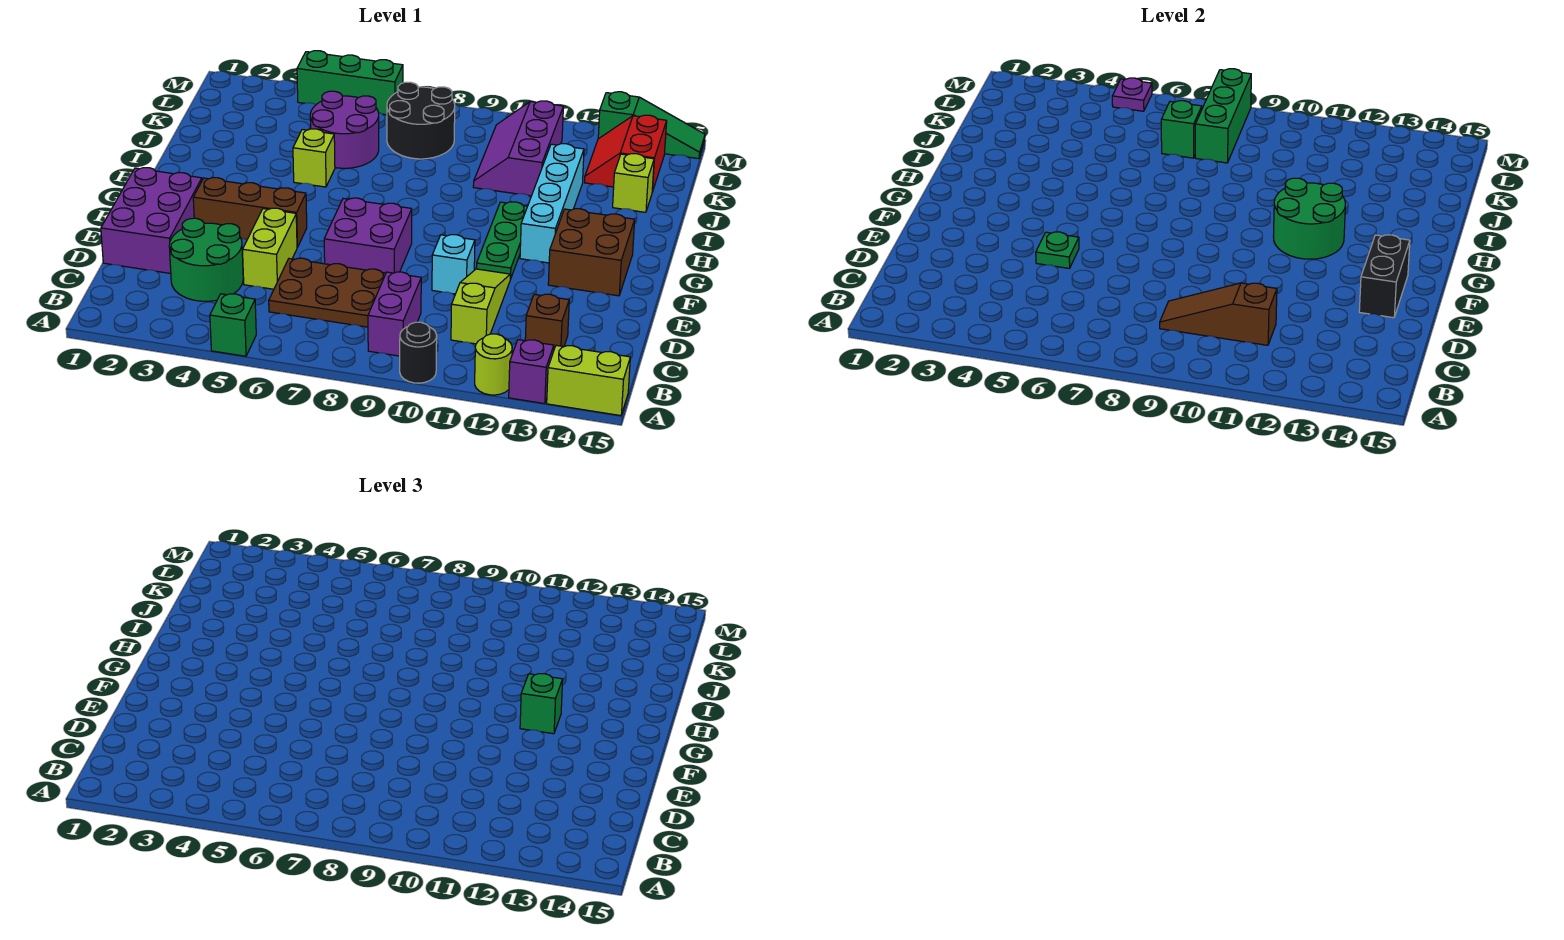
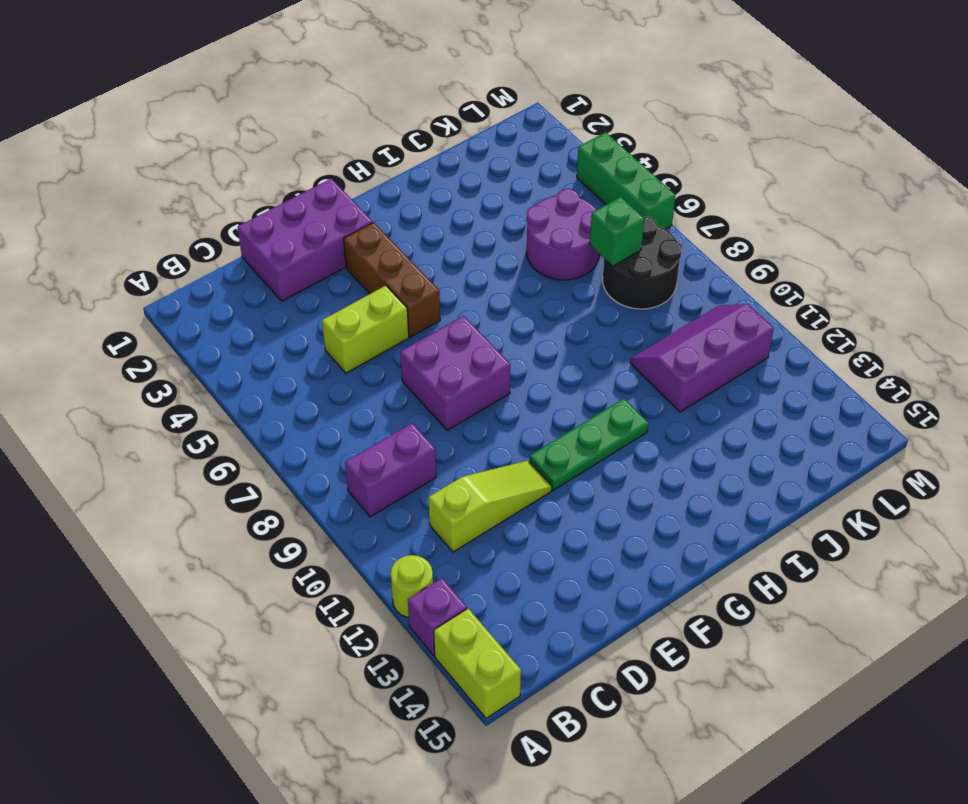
none -> green 1x1 brick [210,294,256,356]
none -> black 1x1 round brick [400,322,437,383]
none -> green 2x2 round brick [169,218,243,301]
none -> brown 2x3 plate [269,258,386,327]

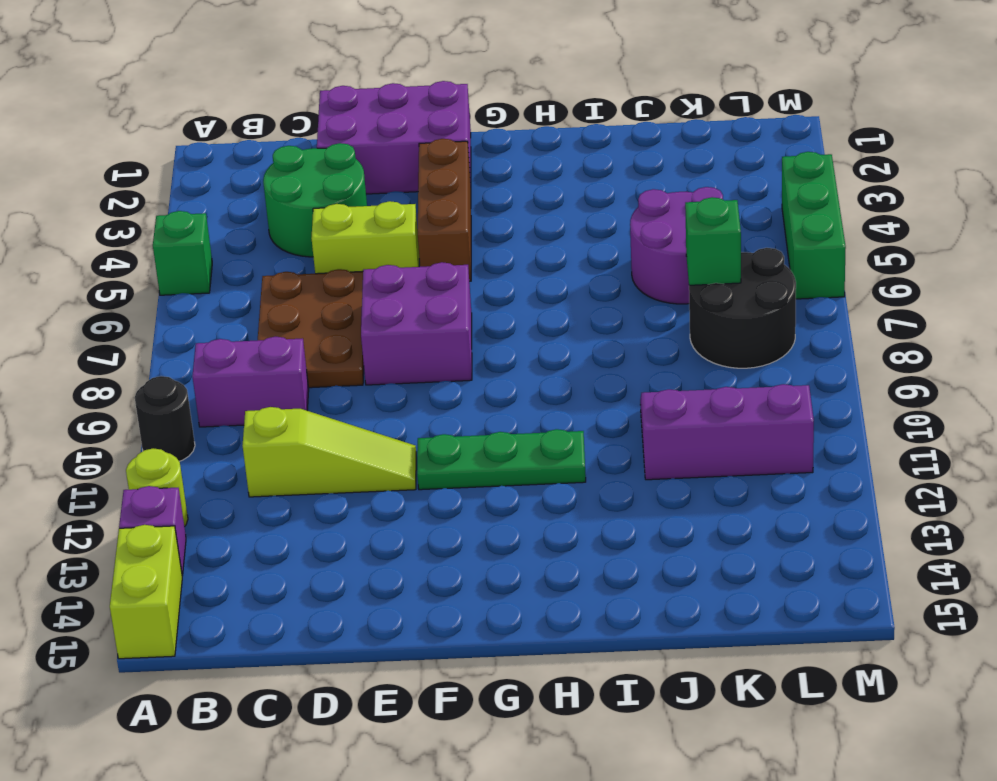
none -> brown 1x1 brick [525,294,569,349]
none -> cyan 1x1 brick [432,235,475,294]
none -> brown 2x2 brick [548,209,635,296]
none -> cyan 1x4 brick [520,144,584,263]

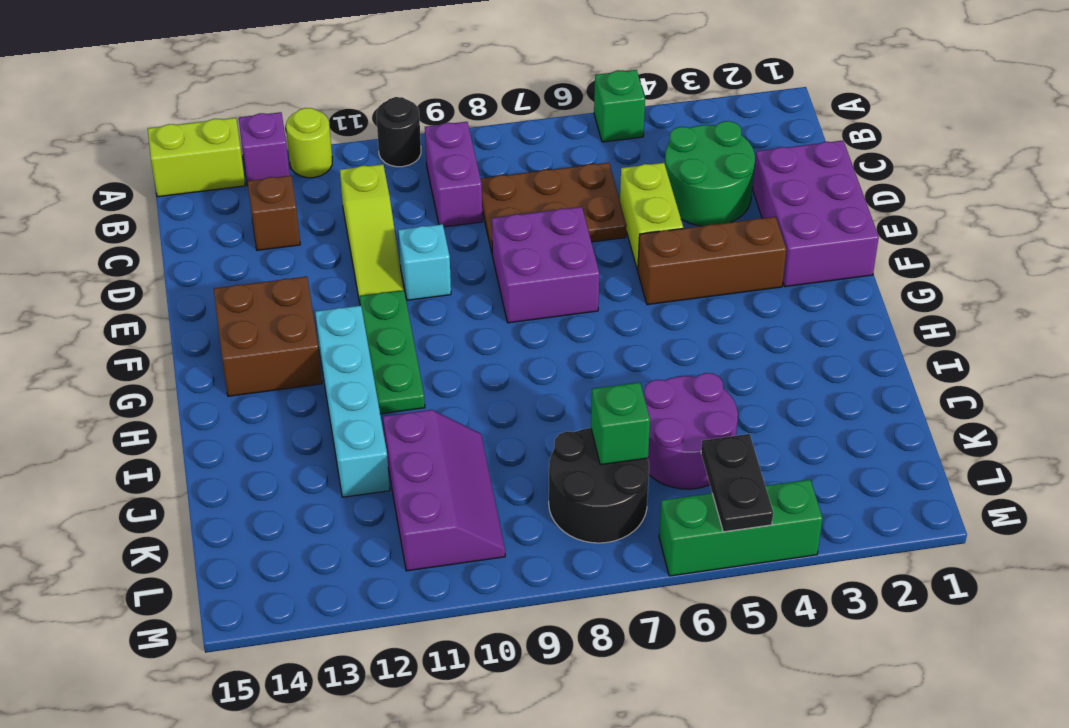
black 1x2 plate [701,434,773,532] -> purple 1x1 plate [1112,78,1152,111]
none -> lime 1x1 brick [293,129,335,187]
none -> lime 1x1 brick [613,154,654,212]
none -> red 2x2 slope [585,115,667,192]
none -> green 1x3 slope [598,92,705,159]

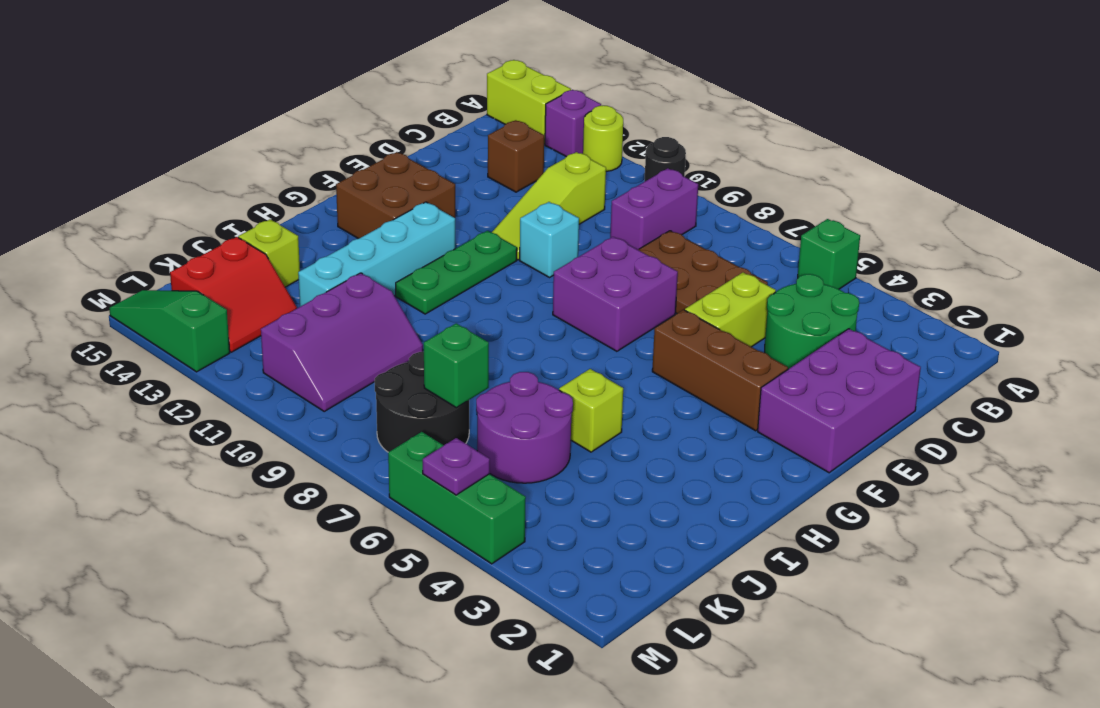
none -> brown 1x3 slope [1160,283,1277,345]
none -> green 1x1 plate [1036,232,1079,268]
none -> black 1x2 brick [1359,235,1410,318]
none -> green 2x2 round brick [1273,178,1345,259]

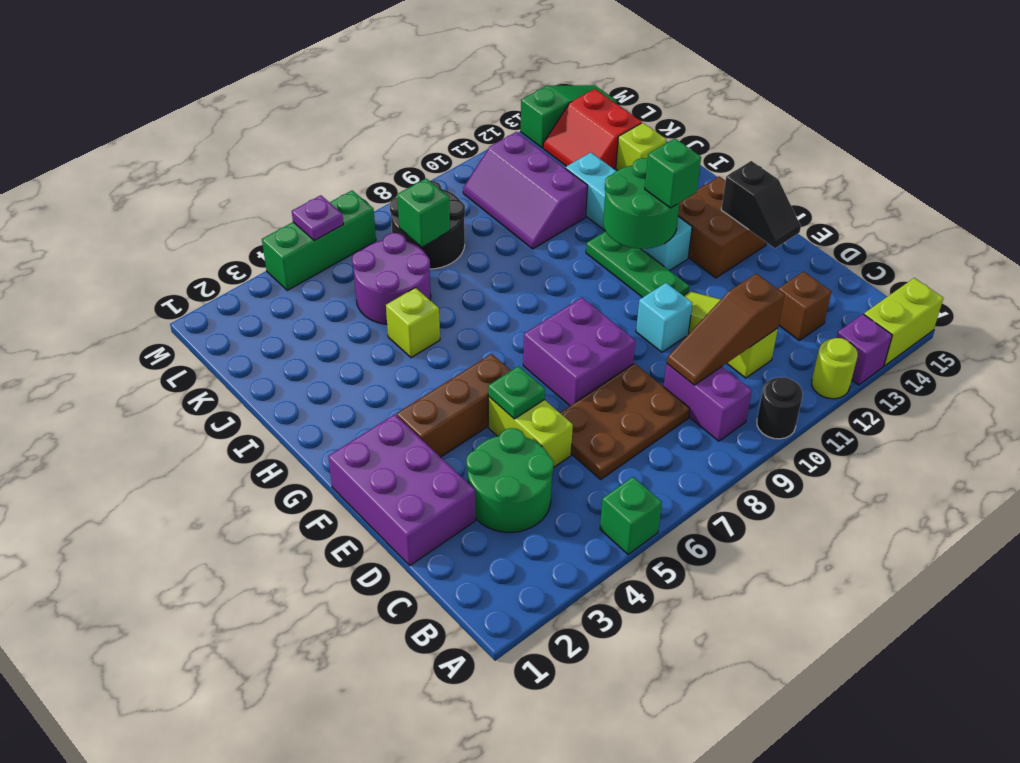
black 1x2 slope [721,161,801,248] -> black 1x2 brick [1359,235,1410,318]
none -> green 1x3 brick [1195,69,1251,163]

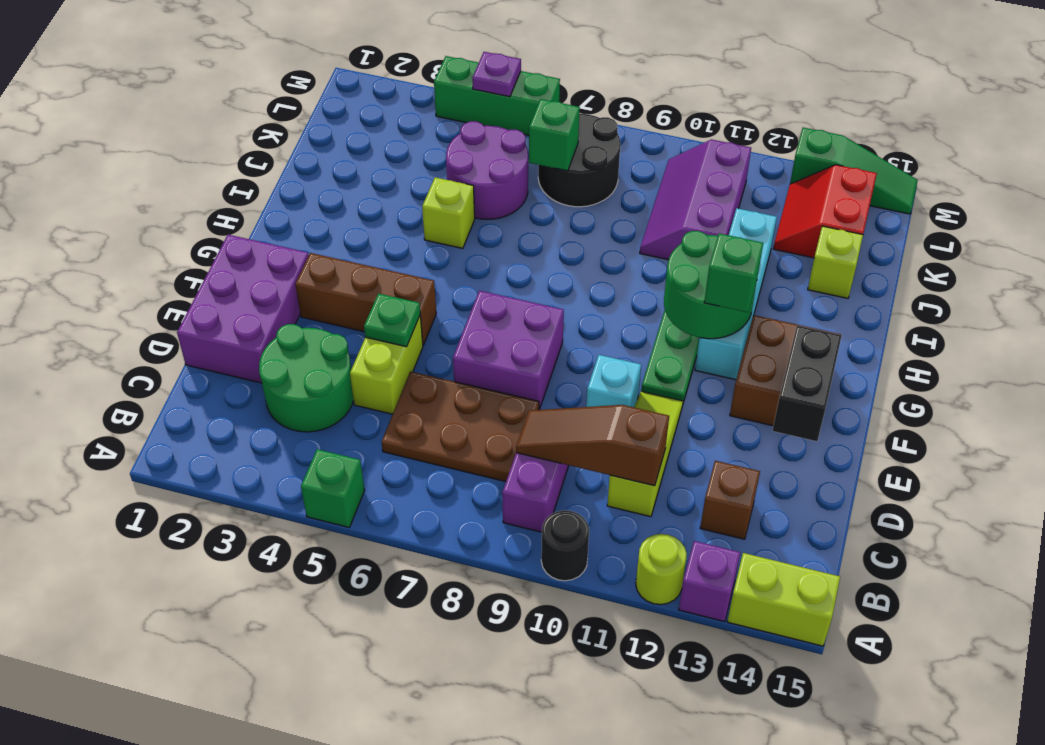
none -> green 1x3 brick [1195,69,1251,163]

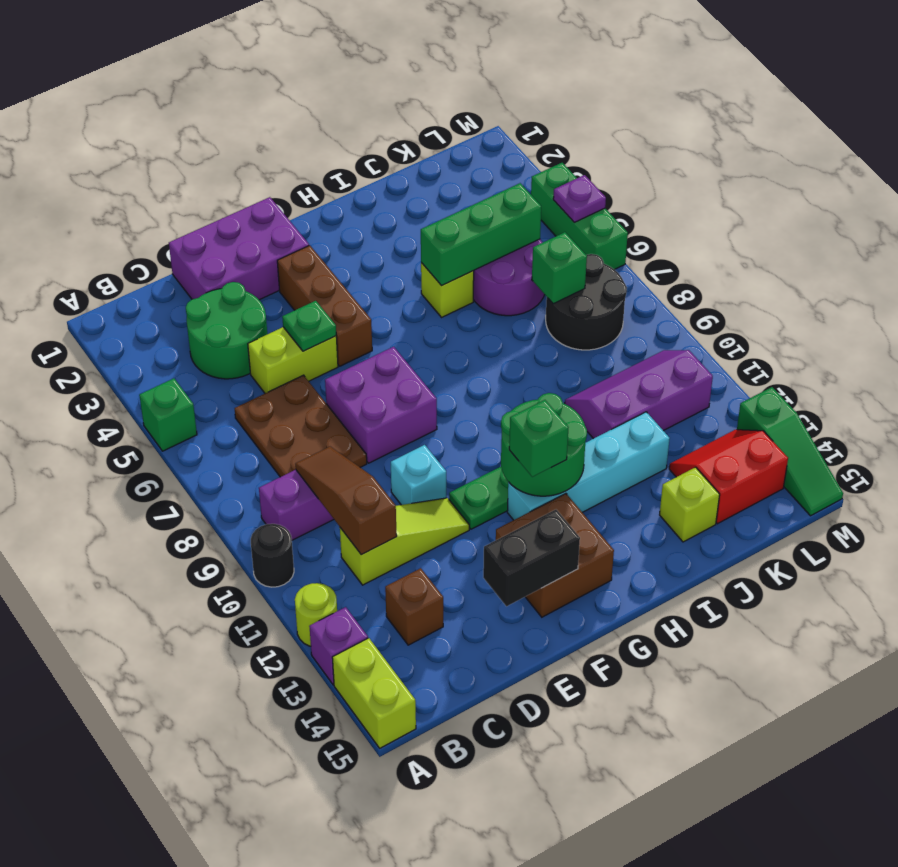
green 1x3 brick [421,183,541,286] -> green 1x3 brick moved to [1195,69,1251,163]

